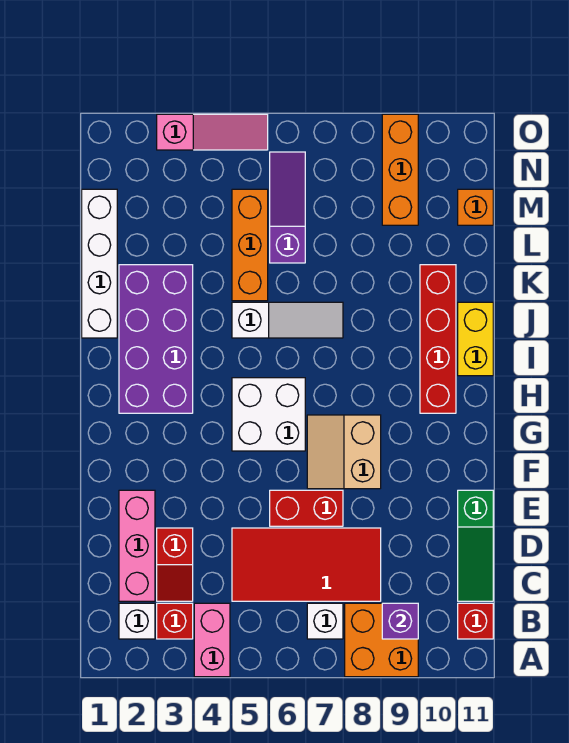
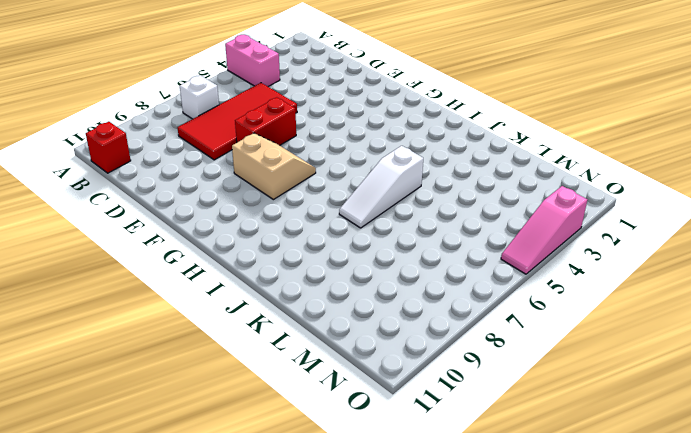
none -> orange 2x2 brick [345,603,418,677]
none -> white 1x1 brick [119,603,155,639]
none -> red 1x1 brick [157,603,193,639]

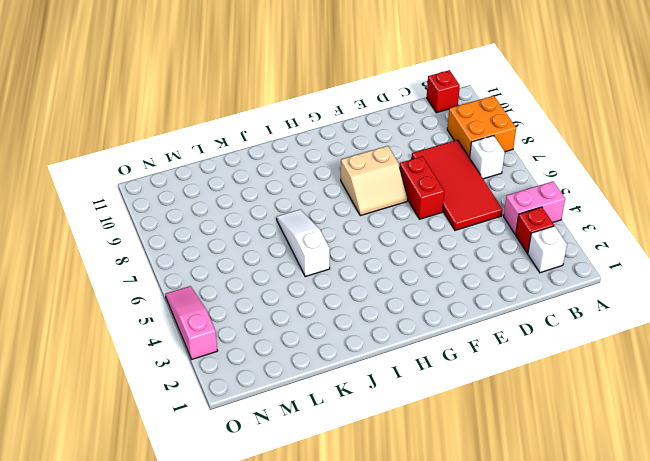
none -> pink 1x3 brick [119,490,155,601]
none -> red 1x2 slope [157,528,193,601]
none -> green 1x3 slope [458,490,493,601]

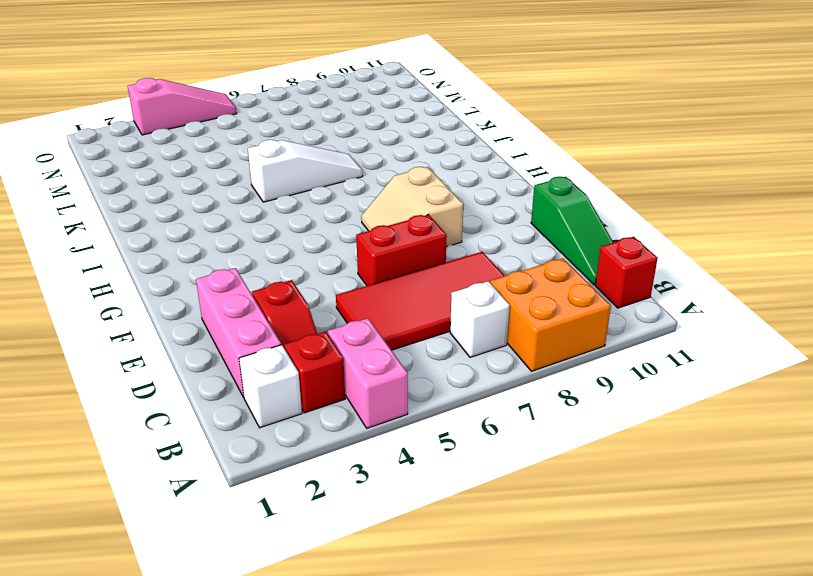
none -> white 2x2 brick [232,378,305,451]
none -> purple 2x4 brick [119,265,193,413]
none -> red 1x4 brick [420,265,456,413]

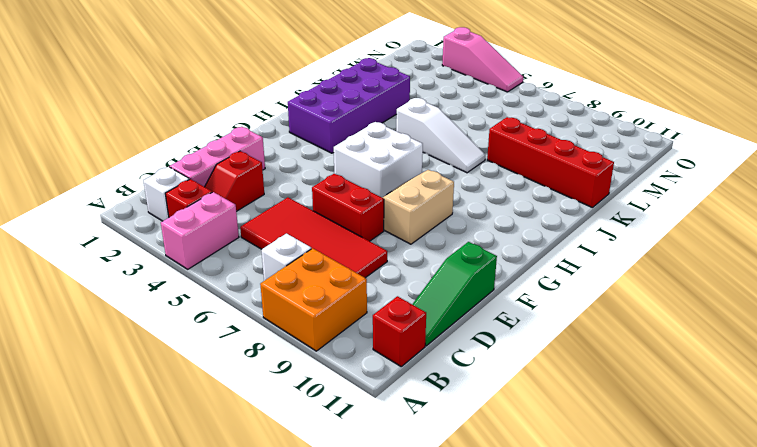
red 1x4 brick [487,117,614,208] -> red 1x4 brick turned to [420,265,456,413]
none -> yellow 1x2 brick [458,302,493,376]
none -> white 1x4 brick [82,189,117,338]
none -> orange 1x3 brick [232,189,268,301]

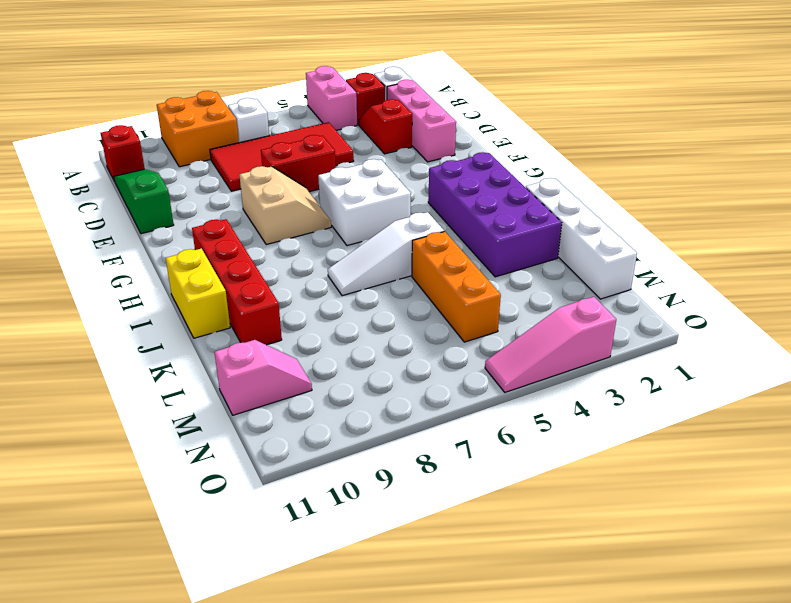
pink 1x2 slope [215,340,312,415] -> orange 1x1 brick [458,189,493,225]
none -> purple 1x3 slope [270,152,305,263]
none -> orange 1x3 brick [382,114,418,225]
none -> purple 1x1 brick [382,603,418,639]

